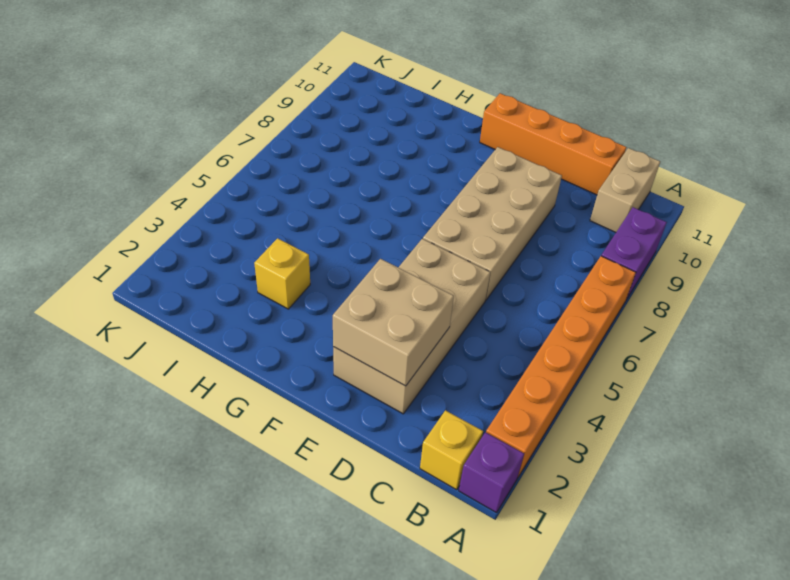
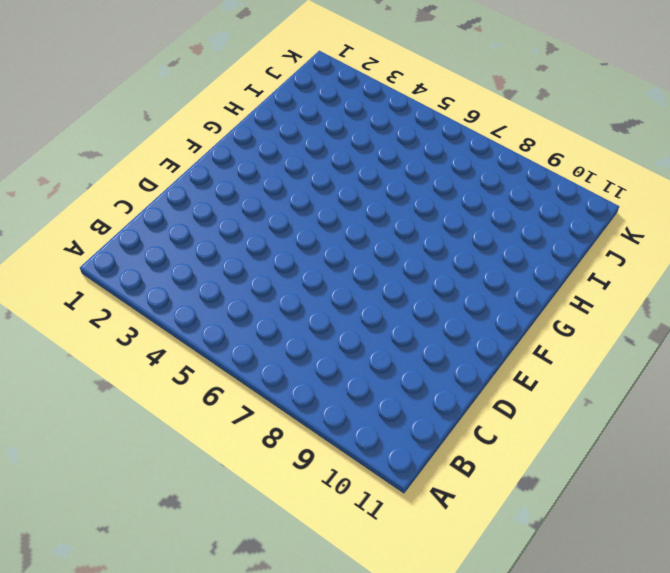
none -> purple 1x1 brick [459,432,524,513]
none -> orange 1x6 brick [486,256,636,478]

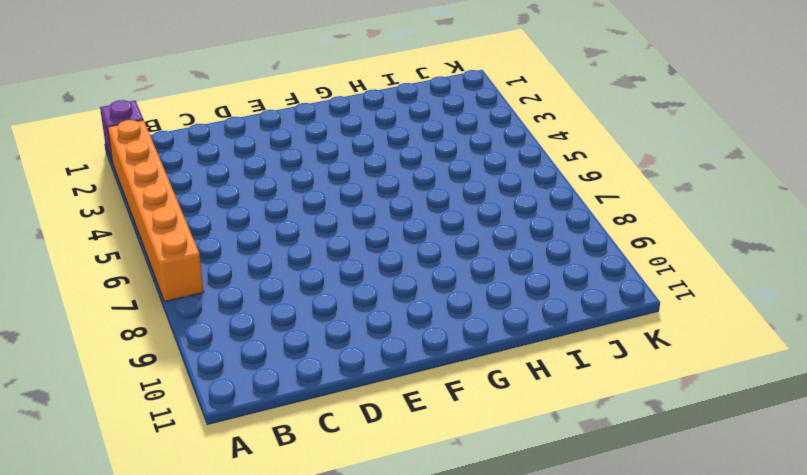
none -> purple 1x2 brick [601,207,667,298]
none -> yellow 1x1 brick [420,410,483,490]

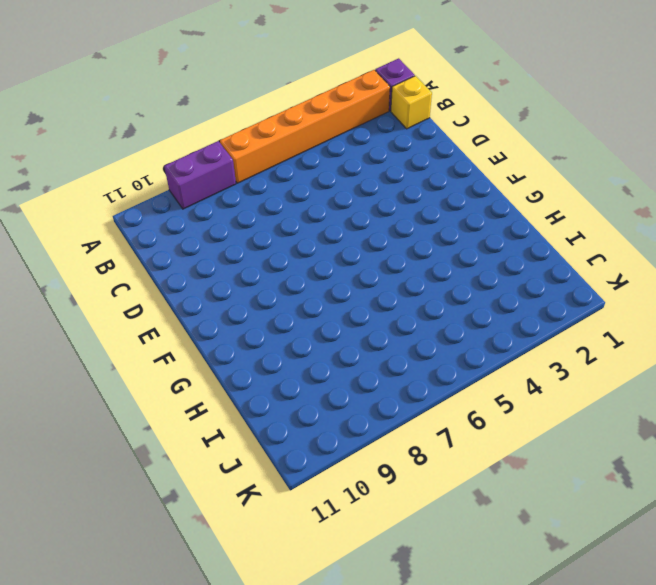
none -> tan 1x2 brick [590,148,660,232]
none -> orange 1x4 brick [480,93,626,195]

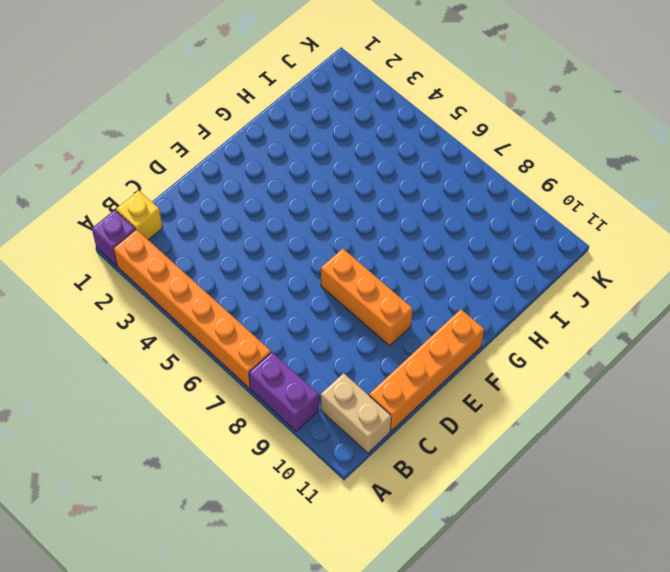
orange 1x3 brick [321,249,413,346] -> tan 2x4 brick [423,147,562,300]
none -> tan 2x4 brick [333,239,490,414]
none -> yellow 1x1 brick [254,238,310,309]

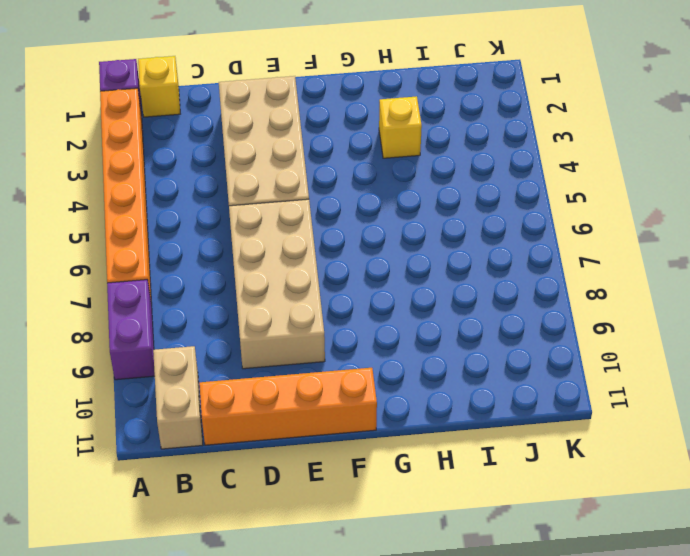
none -> tan 2x2 brick [333,259,454,386]

